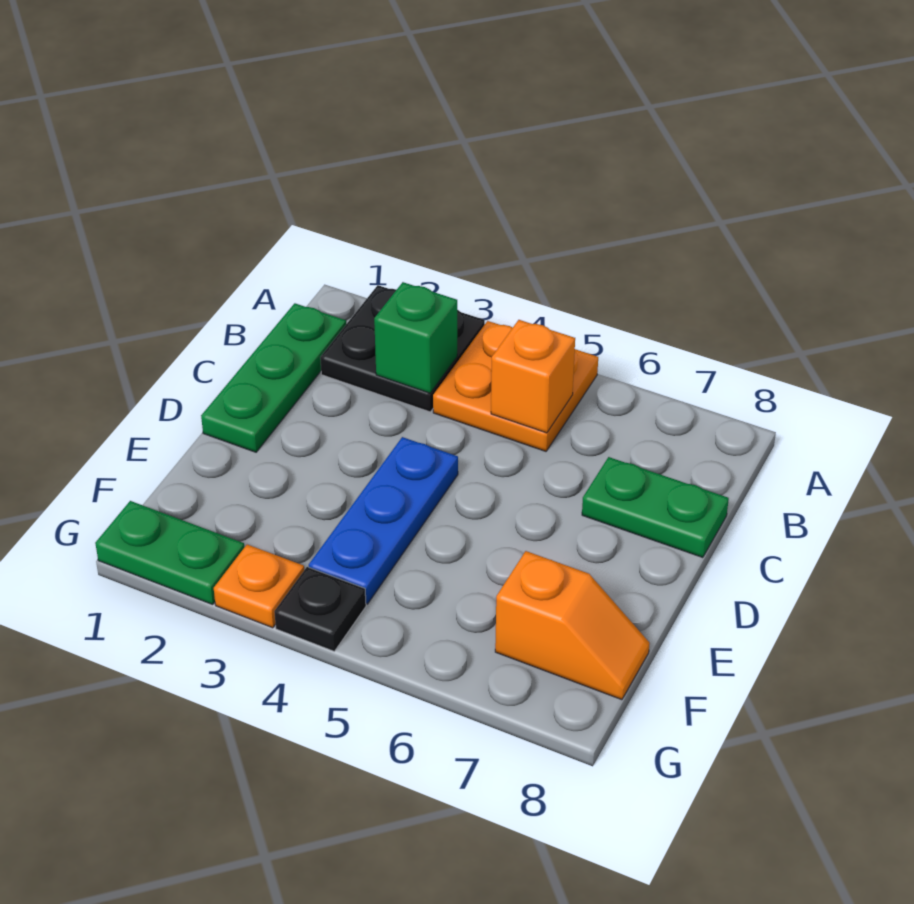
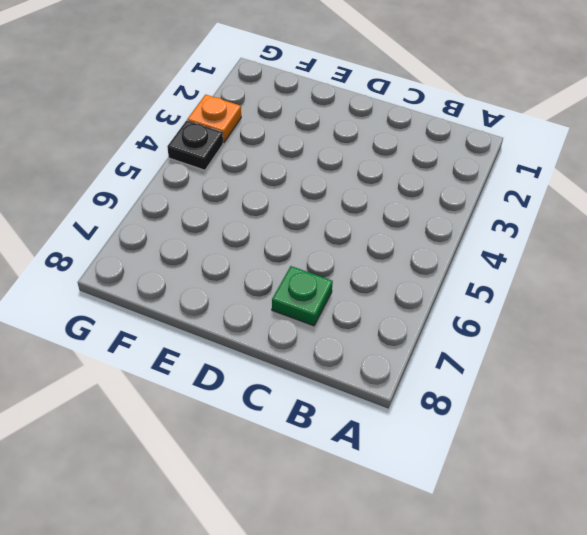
green 1x1 plate [272,266,333,326] -> green 1x2 plate [582,457,729,558]
none -> black 2x2 plate [320,285,485,412]
none -> orange 2x2 plate [433,321,598,451]

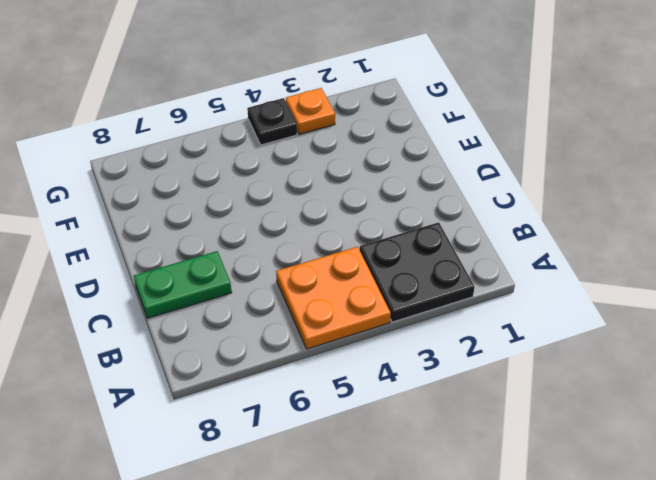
none -> green 1x3 plate [201,303,346,452]
none -> blue 1x3 plate [309,437,458,604]

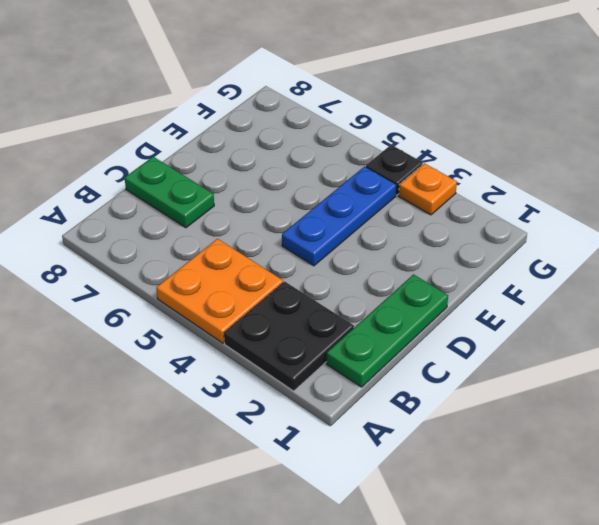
none -> orange 1x2 slope [495,551,650,700]
none -> green 1x2 plate [95,501,244,605]

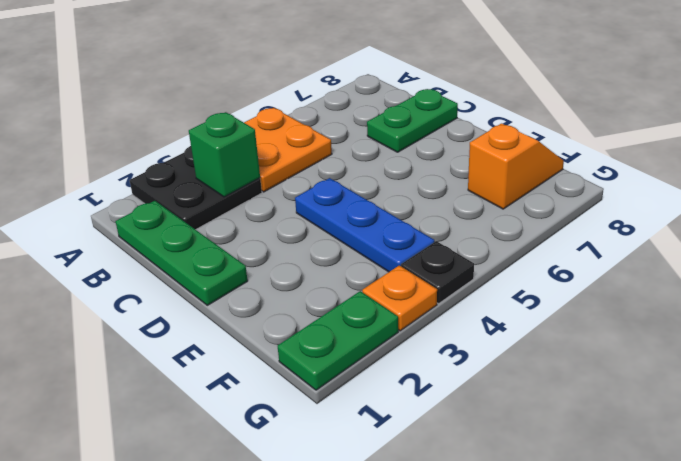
none -> orange 1x1 brick [491,320,575,433]

